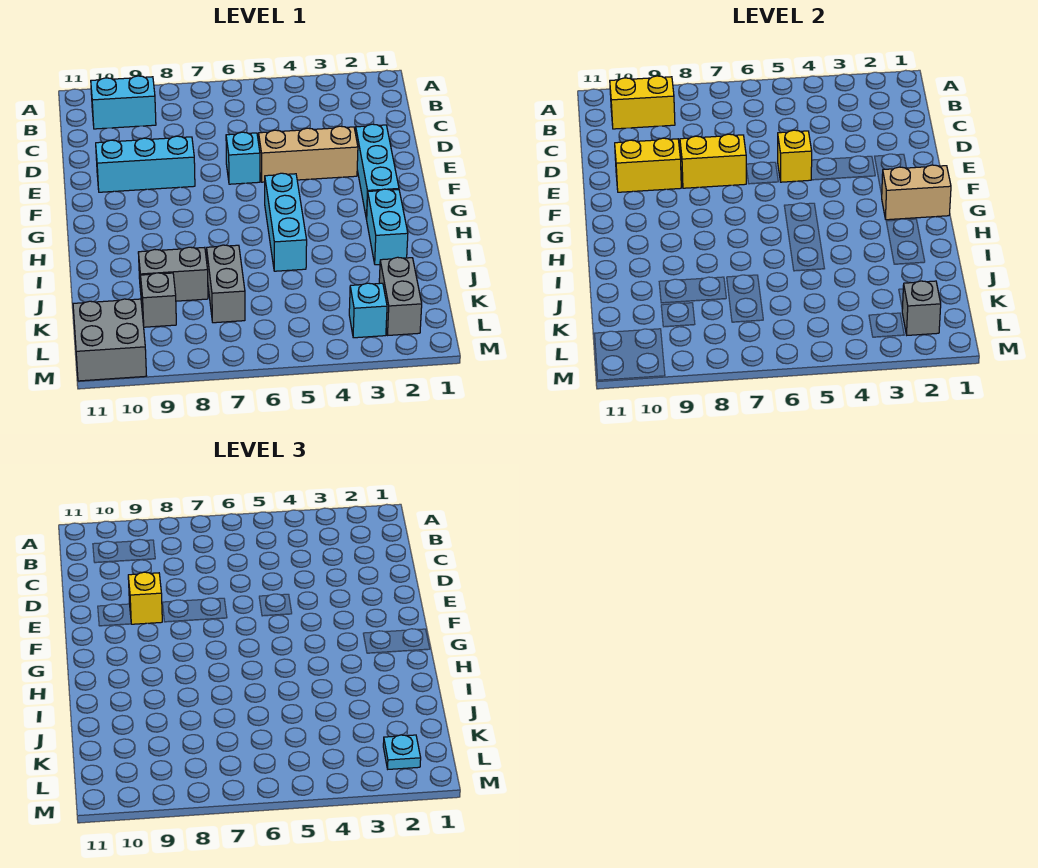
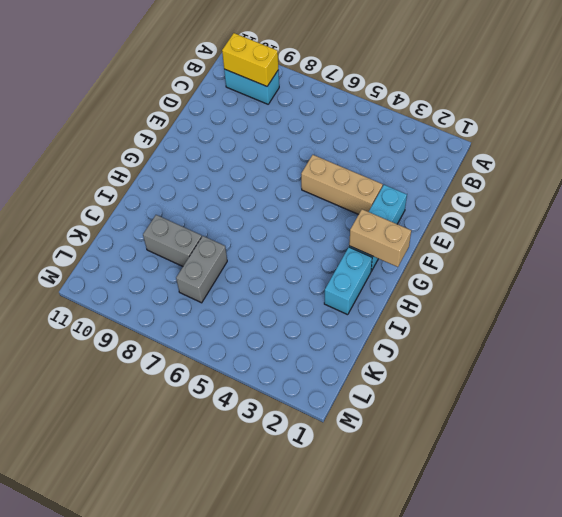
none -> cyan 1x1 brick [226,132,260,184]
none -> cyan 1x3 brick [96,136,195,192]
none -> cyan 1x3 brick [265,173,307,271]

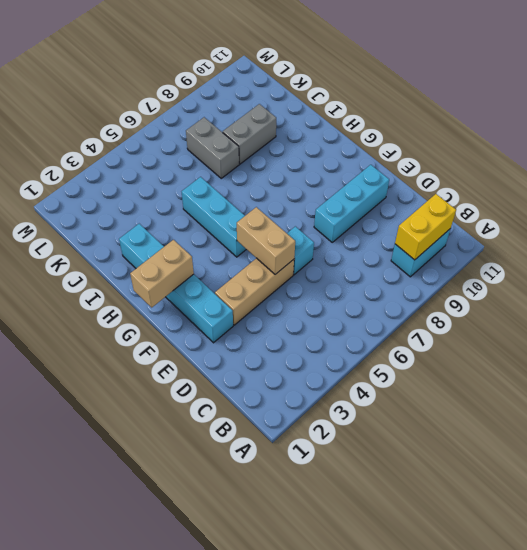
tan 1x2 brick [237,207,295,274] -> yellow 1x1 brick [778,130,812,182]
none -> grey 1x2 brick [379,257,422,335]
none -> grey 1x1 brick [141,273,176,327]
none -> cyan 1x1 brick [349,283,387,338]

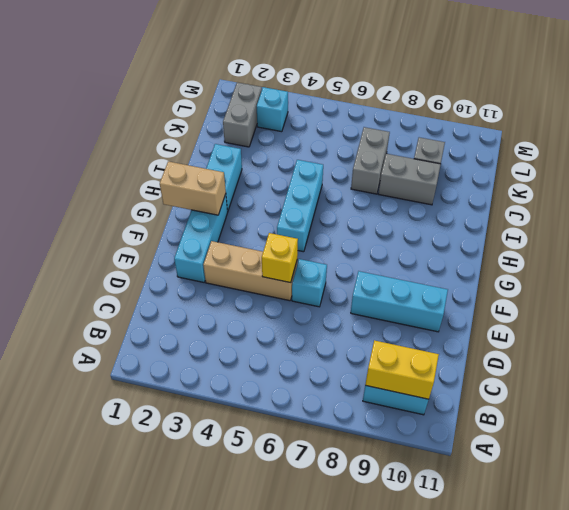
none -> grey 2x2 brick [73,299,146,381]
none -> yellow 1x2 brick [680,134,746,188]
none -> yellow 1x2 brick [615,138,681,192]

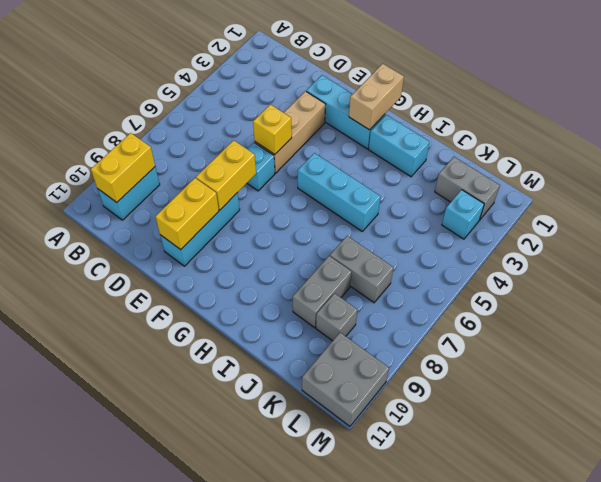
none -> grey 1x1 brick [902,281,941,335]
none -> yellow 1x1 brick [128,572,162,624]
none -> cyan 1x1 plate [383,735,421,769]

